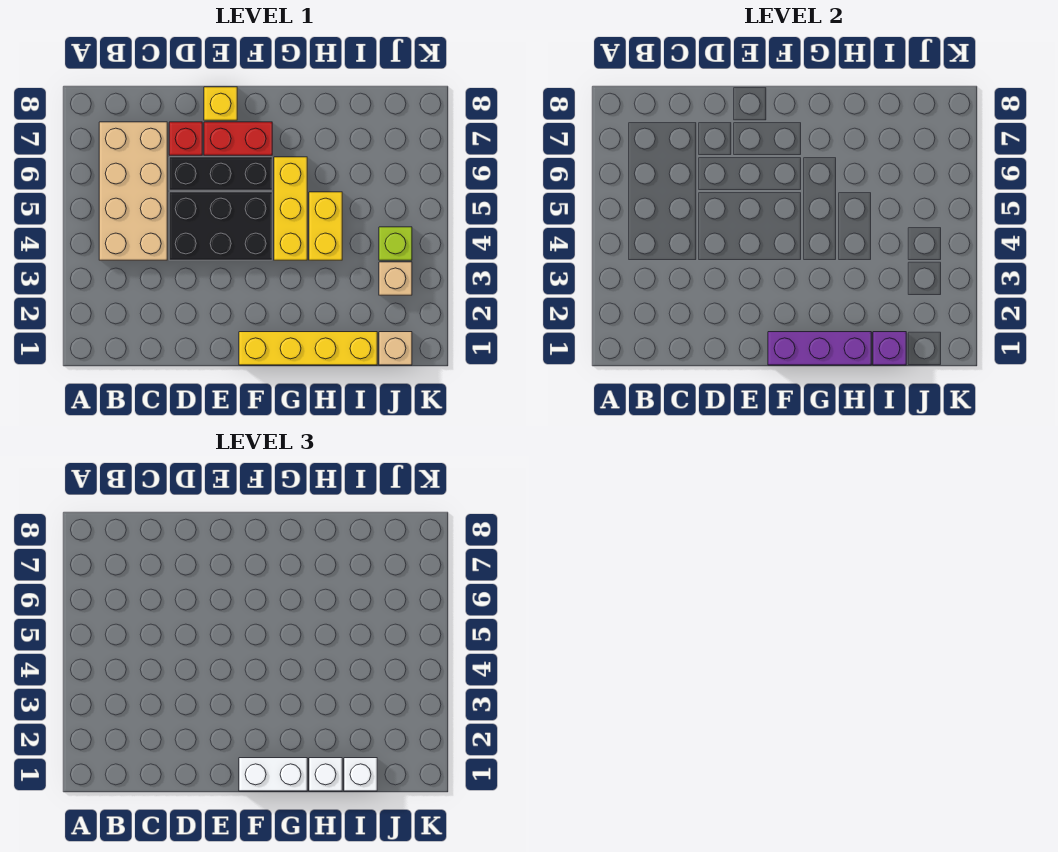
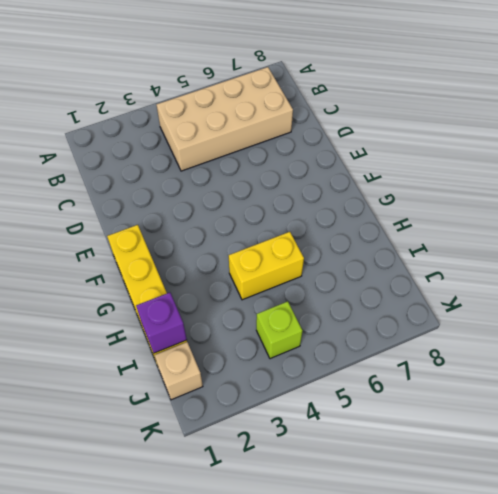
none -> black 2x3 brick [169,192,272,260]
none -> black 1x3 brick [169,157,272,190]
none -> red 1x1 brick [169,122,202,155]

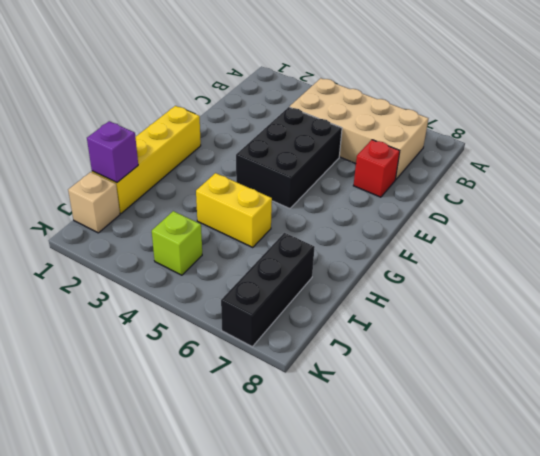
black 1x3 brick [221,233,315,347] -> black 1x3 brick moved to [169,157,272,190]
none -> red 1x2 brick [204,122,272,155]
none -> yellow 1x1 brick [204,87,237,120]
none -> yellow 1x3 brick [274,157,307,260]

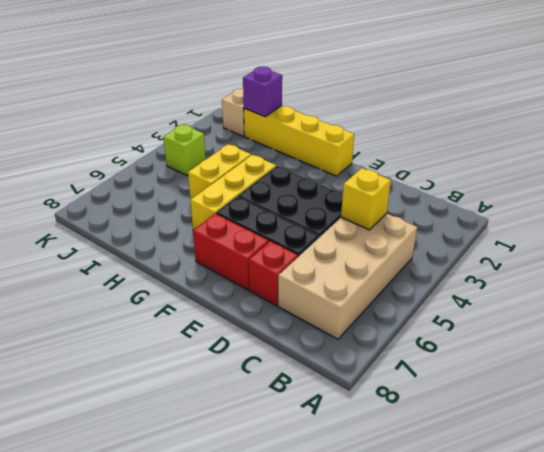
yellow 1x1 brick [341,168,391,230] -> yellow 1x1 brick moved to [204,87,237,120]
none -> tan 1x1 brick [379,262,412,295]
none -> purple 1x3 brick [768,332,871,365]
none -> white 1x2 brick [239,758,307,791]

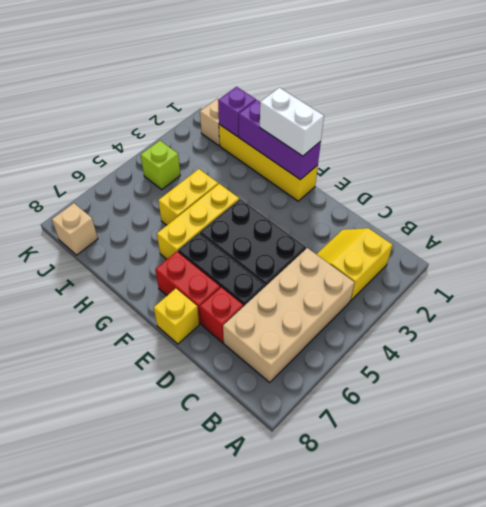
yellow 2x2 slope [317,228,392,300] -> none
tan 1x1 brick [52,203,98,255] -> tan 1x1 brick moved to [379,262,412,295]
none -> white 1x1 brick [309,758,342,791]
none -> white 1x1 brick [344,758,377,791]

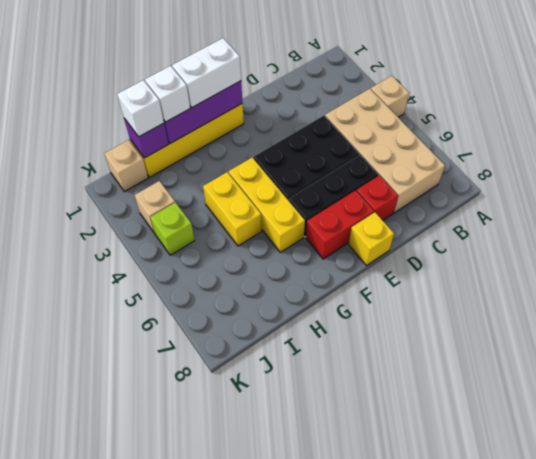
tan 1x1 brick [371,76,409,117] -> none

